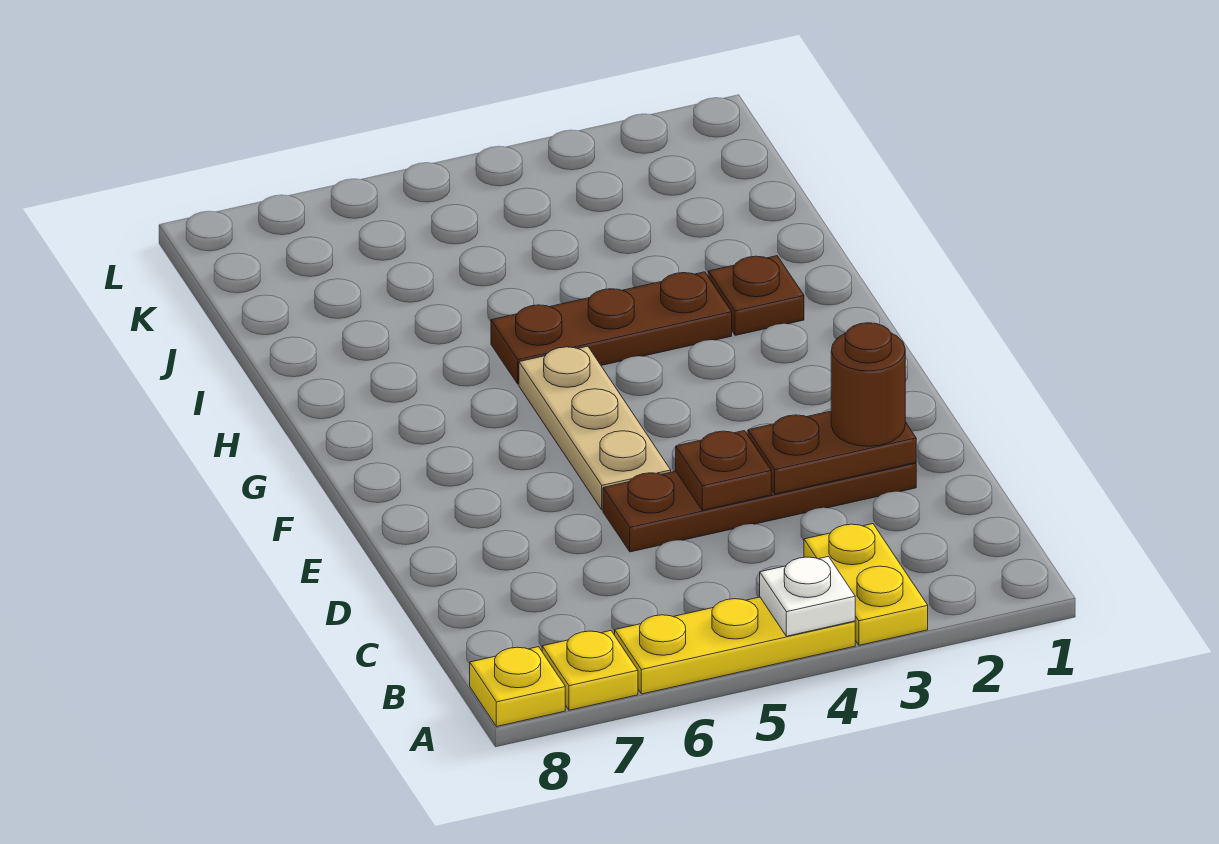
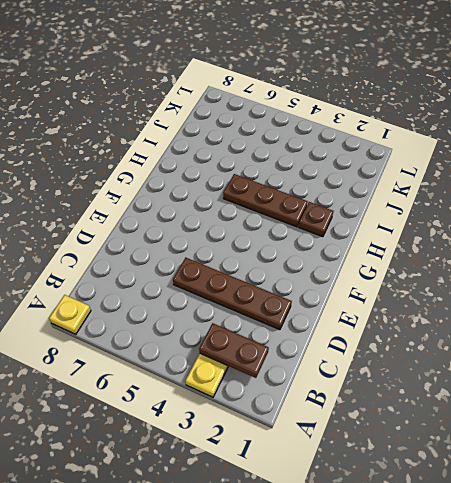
brown 1x2 plate [199,323,269,378] -> brown 1x2 plate moved to [748,411,916,494]
none -> yellow 1x3 plate [615,597,855,694]
none -> yellow 1x1 plate [542,631,638,710]
none -> tan 1x3 plate [519,346,671,510]

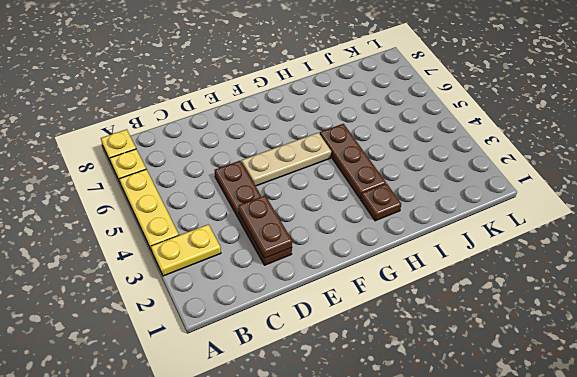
none -> white 1x1 plate [760,557,855,636]
none -> brown 1x1 plate [676,431,771,510]
none -> brown 1x1 round brick [831,323,905,446]

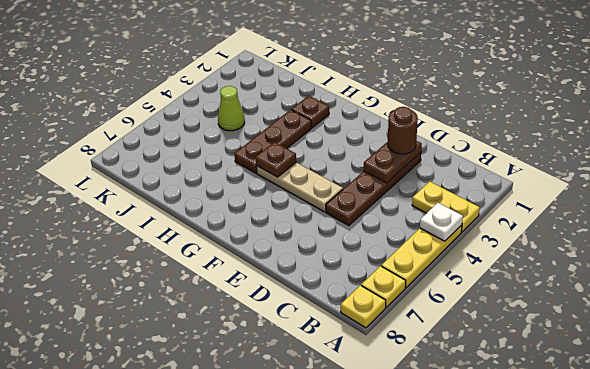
brown 1x1 plate [256,142,296,177] -> brown 1x1 plate moved to [676,431,771,510]
lime 1x1 cone [218,86,245,131] -> none

